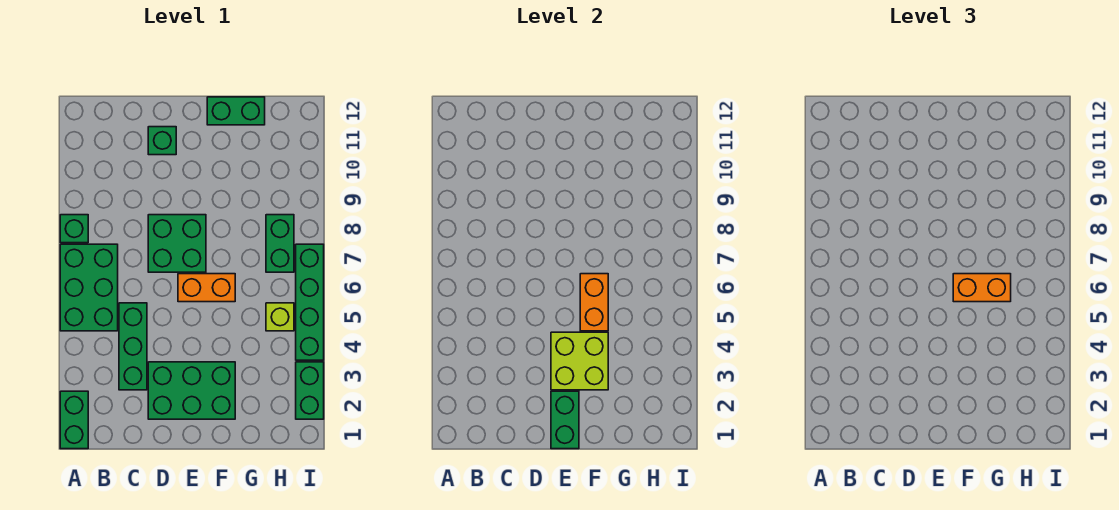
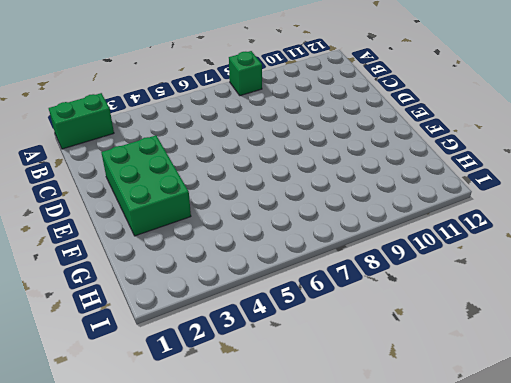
none -> green 2x3 brick [60,244,118,331]
none -> green 1x3 brick [119,303,147,390]
none -> green 2x2 brick [148,215,206,272]

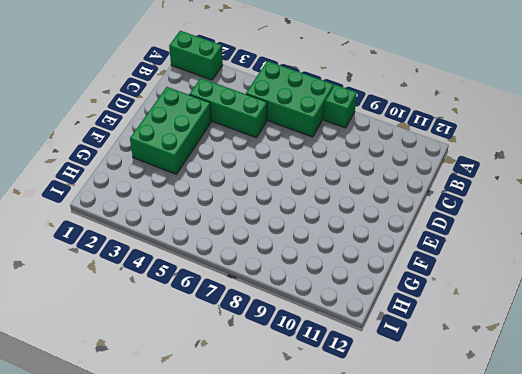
none -> green 2x2 brick [148,215,206,272]
none -> green 1x1 brick [148,127,176,155]
none -> orange 1x2 brick [178,274,235,302]

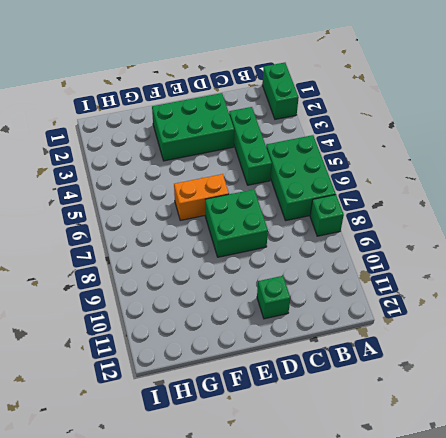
none -> green 1x2 brick [207,97,265,125]
none -> lime 1x1 brick [266,303,294,331]
none -> green 1x2 brick [266,215,294,272]

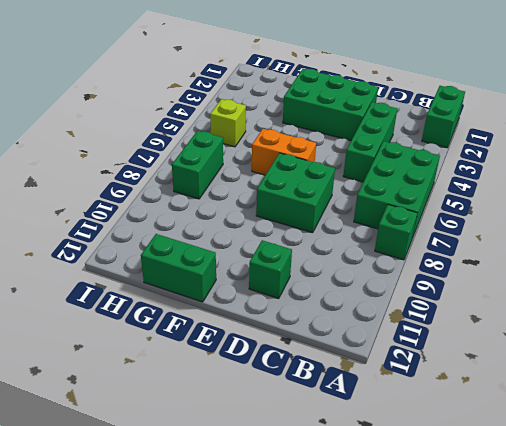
none -> green 1x2 brick [296,362,324,419]
none -> green 1x4 brick [296,244,324,360]
none -> green 1x2 brick [551,391,579,449]

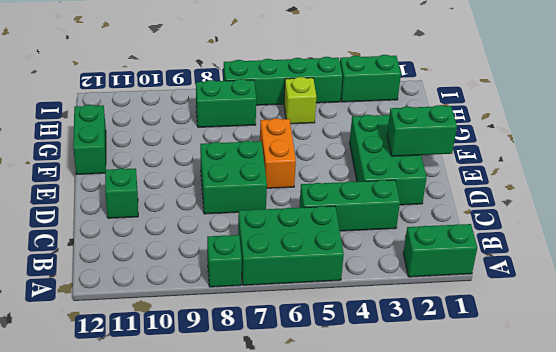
none -> lime 2x2 brick [551,332,608,390]
none -> orange 1x2 brick [580,274,608,331]
none -> orange 1x2 brick [953,274,1011,302]

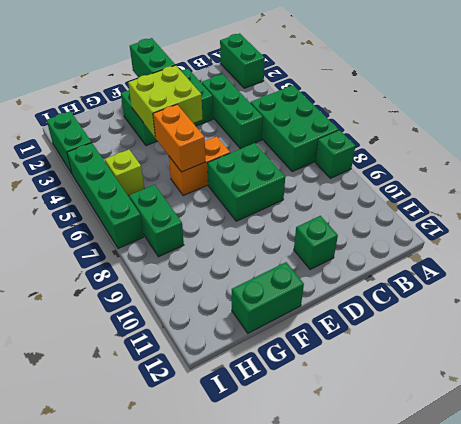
none -> orange 1x2 brick [953,274,1011,302]

